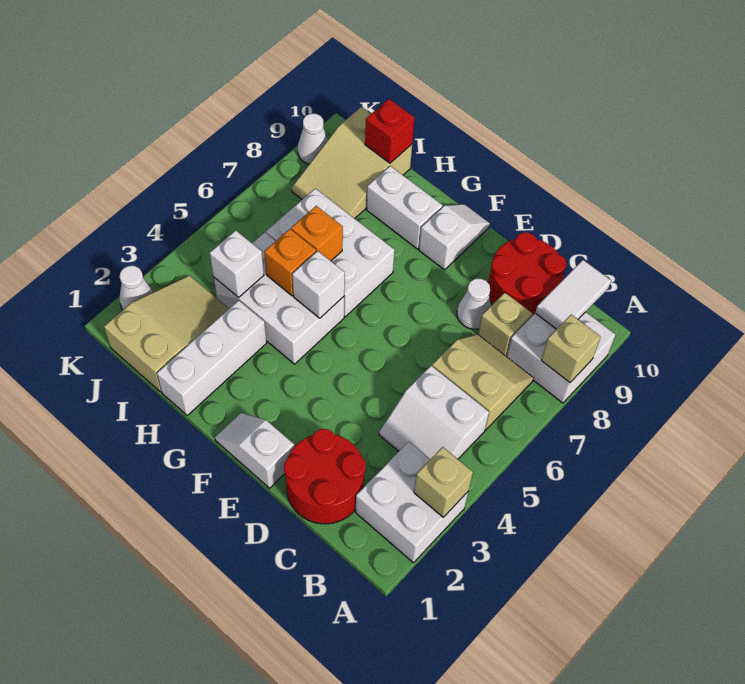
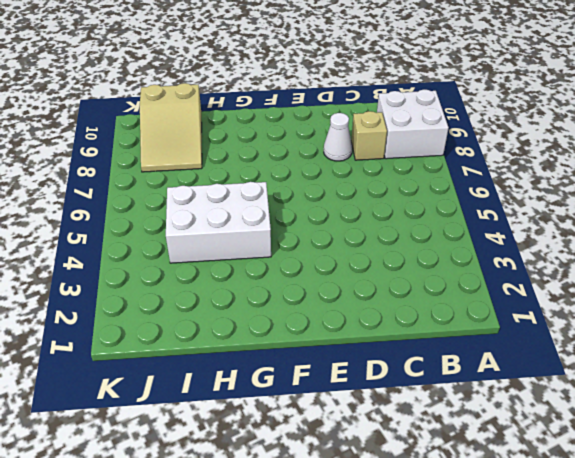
none -> white 2x2 brick [355,442,468,563]
none -> white 2x2 slope [379,366,489,459]
none -> tan 2x2 slope [432,334,533,430]

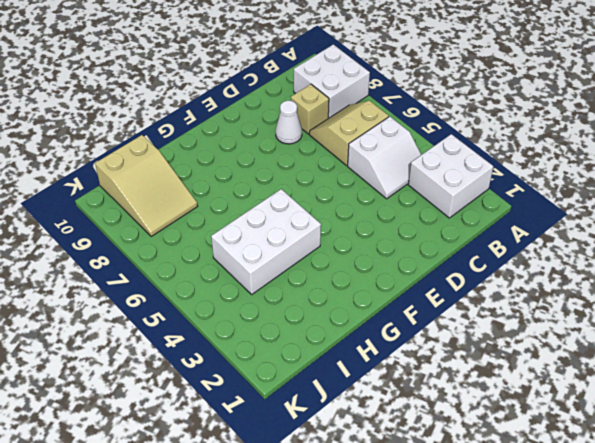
none -> red 2x2 round brick [284,429,366,524]
none -> red 2x2 round brick [488,233,566,316]
none -> white 1x2 slope [215,413,294,488]

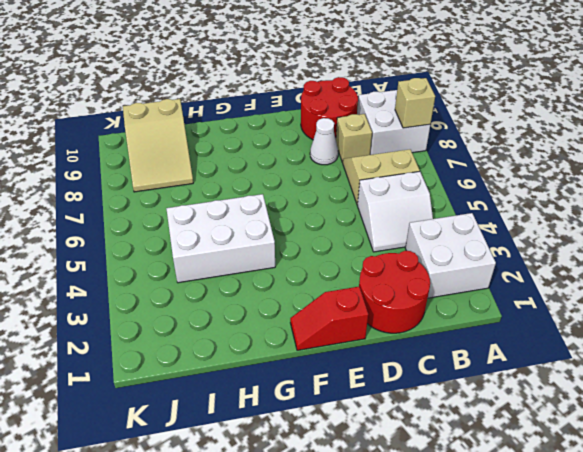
red 1x2 slope [290,287,368,350] -> white 1x2 slope [215,413,294,488]
none -> white 1x2 slope [419,204,490,270]
none -> white 2x3 brick [266,188,395,317]
none -> white 1x2 brick [366,166,443,249]

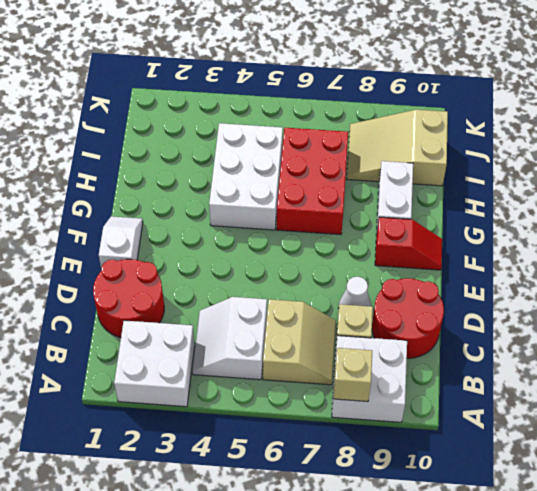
red 1x2 slope [375,217,442,270] -> white 1x2 slope [419,204,490,270]
red 2x3 brick [277,128,348,235] -> white 2x3 brick [266,188,395,317]
none -> white 1x3 brick [157,300,267,415]
none -> tan 2x3 slope [104,275,229,392]
none -> white 1x1 cone [119,266,153,310]

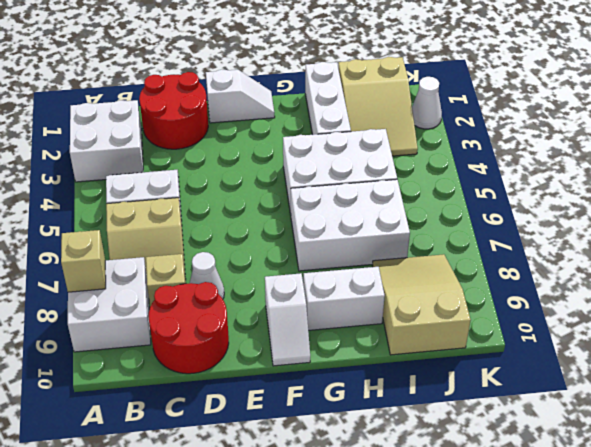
none -> white 1x1 cone [298,114,328,164]
none -> tan 1x1 brick [414,447,473,517]
none -> white 1x2 tile [535,260,611,329]

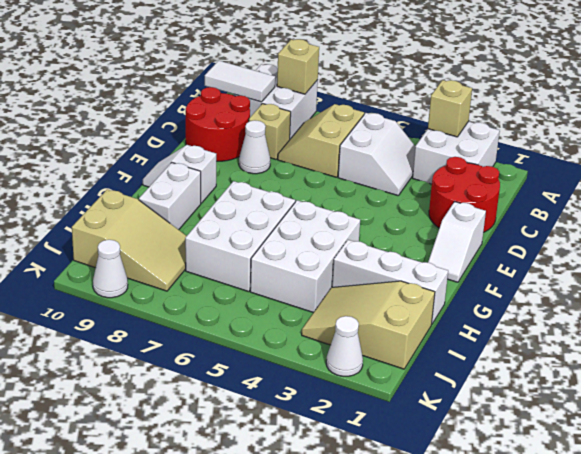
none -> white 1x1 brick [292,251,345,318]
none -> orange 1x1 brick [264,229,316,296]
none -> orange 1x1 brick [291,206,343,261]

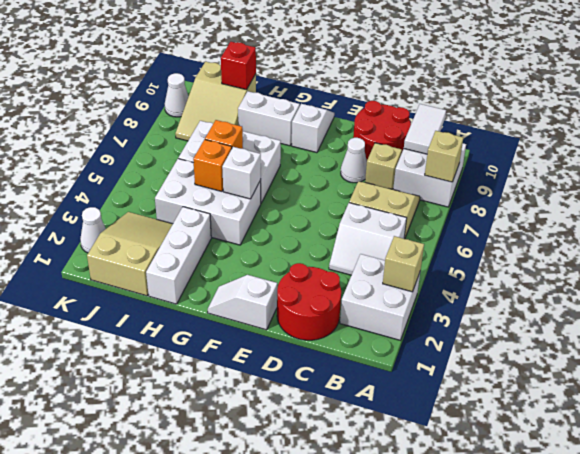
none -> white 1x1 brick [210,230,264,298]

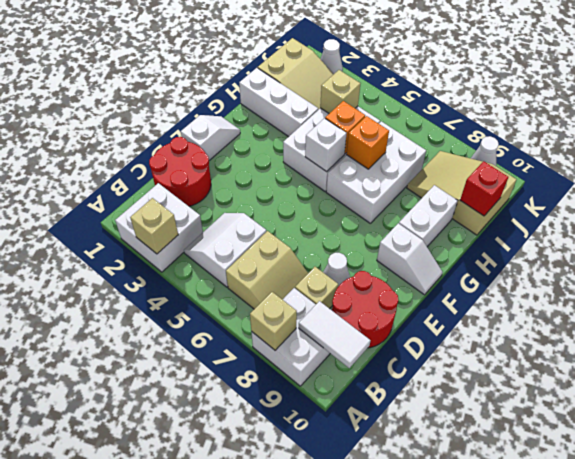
tan 1x1 brick [320,70,360,113] -> white 1x1 brick [210,230,264,298]

